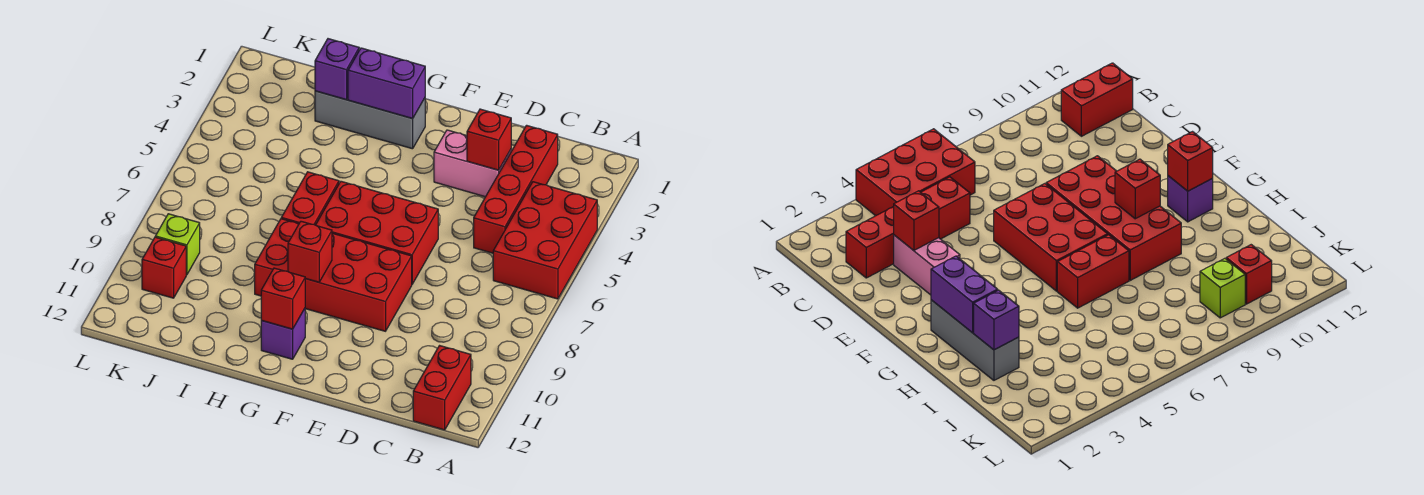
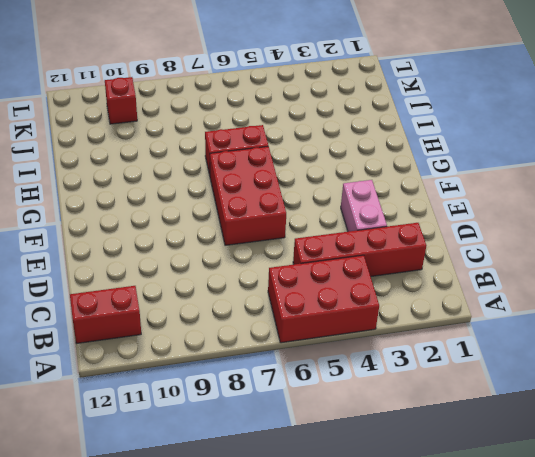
none -> red 2x4 brick [255,219,412,331]
none -> grey 1x3 brick [315,91,425,149]
none -> purple 1x1 brick [261,309,305,359]

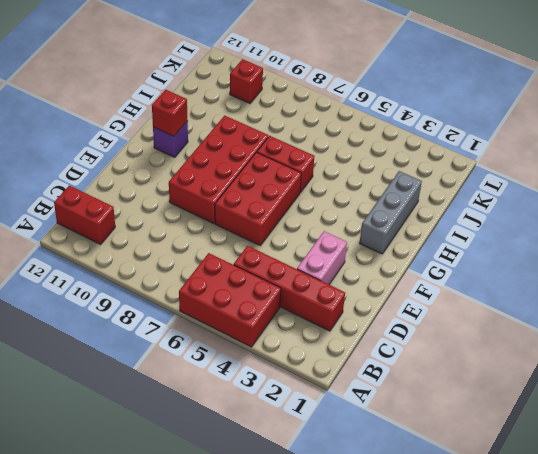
none -> lime 1x1 brick [155,214,200,275]
none -> red 1x1 brick [467,109,511,170]
none -> purple 1x2 brick [348,48,425,118]

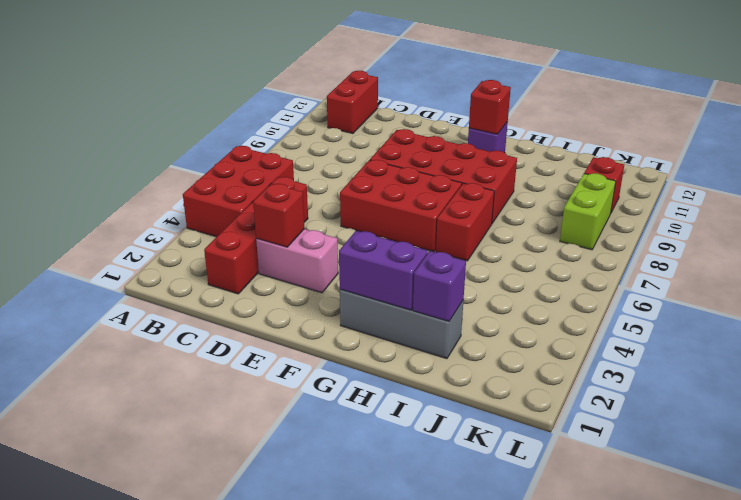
lime 1x2 brick [560,173,616,250] -> lime 1x1 brick [155,214,200,275]
none -> red 1x1 brick [288,221,332,282]

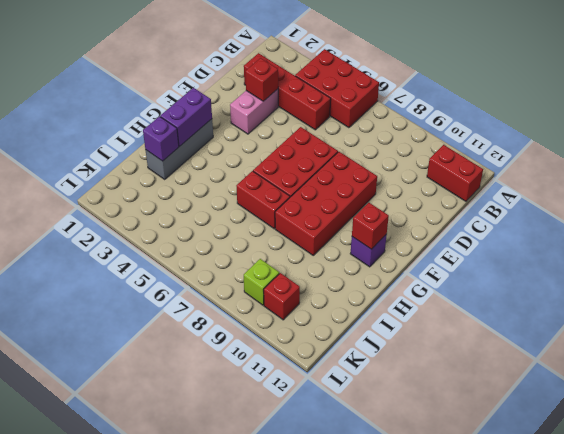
none -> red 1x1 brick [288,221,332,282]

